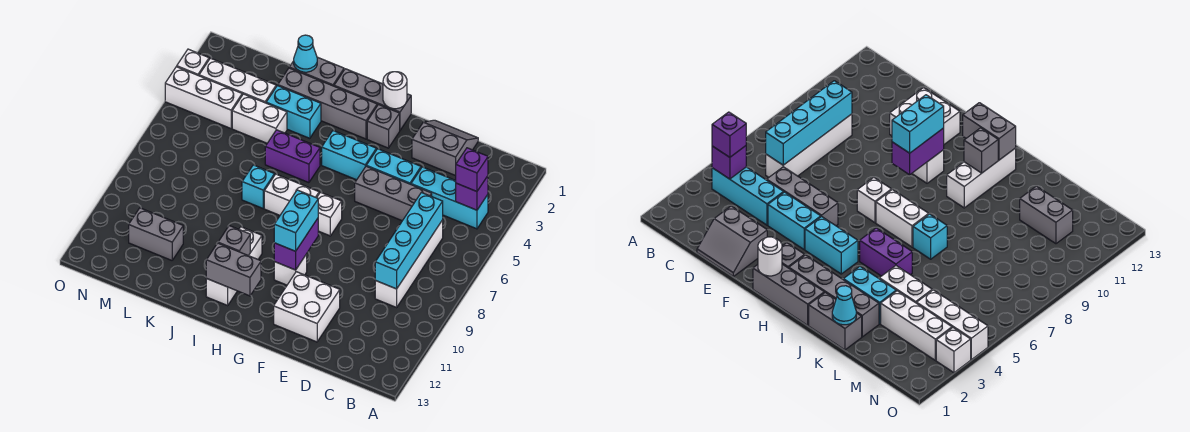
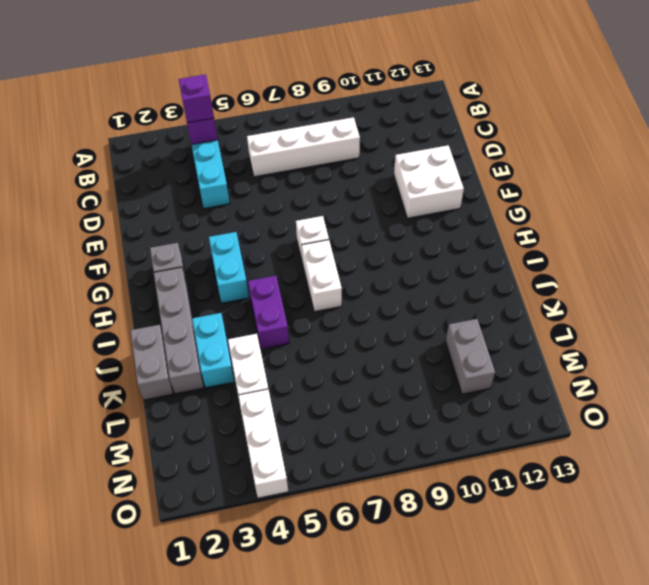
none -> grey 2x2 slope [412,120,478,176]
none -> grey 1x3 brick [355,166,432,221]
none -> cyan 1x2 brick [366,149,421,184]
none -> grey 1x3 brick [334,69,411,130]

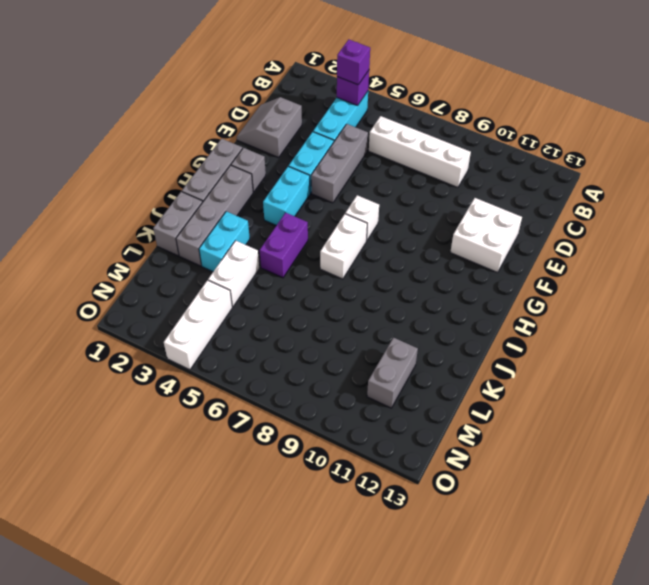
none -> white 1x1 brick [274,254,307,285]
none -> white 1x3 brick [206,227,262,305]
none -> cyan 1x1 brick [242,165,274,208]
none -> white 1x3 brick [199,58,276,103]

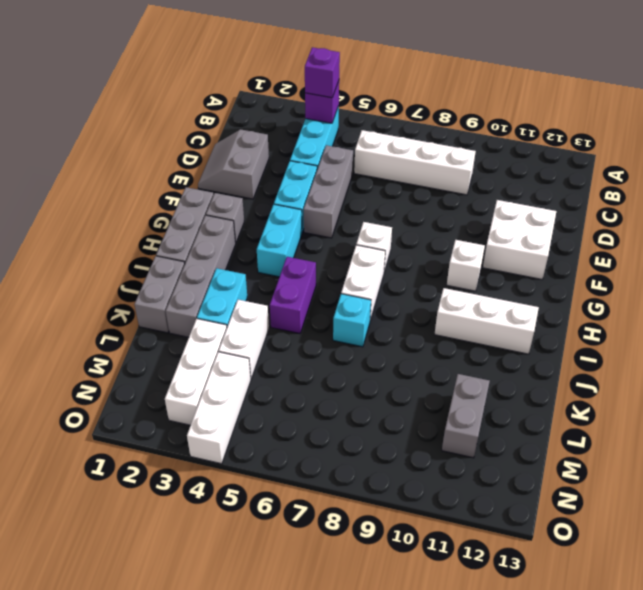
none -> white 1x1 brick [177,49,209,76]
none -> cyan 1x4 brick [375,193,443,289]
none -> white 1x1 round brick [383,72,407,109]
none -> purple 1x2 brick [274,218,318,270]

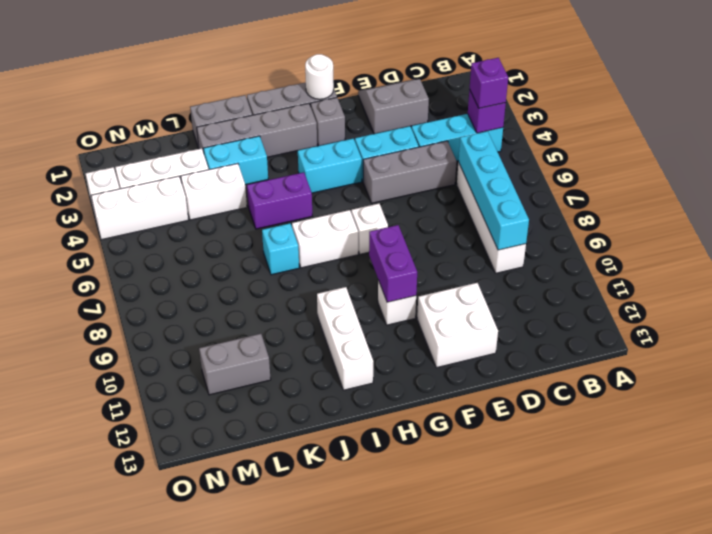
none -> grey 1x2 brick [206,243,261,296]
none -> grey 1x1 brick [218,226,250,256]
none -> cyan 1x1 cone [294,35,317,72]
none -> cyan 1x2 brick [274,190,318,251]

